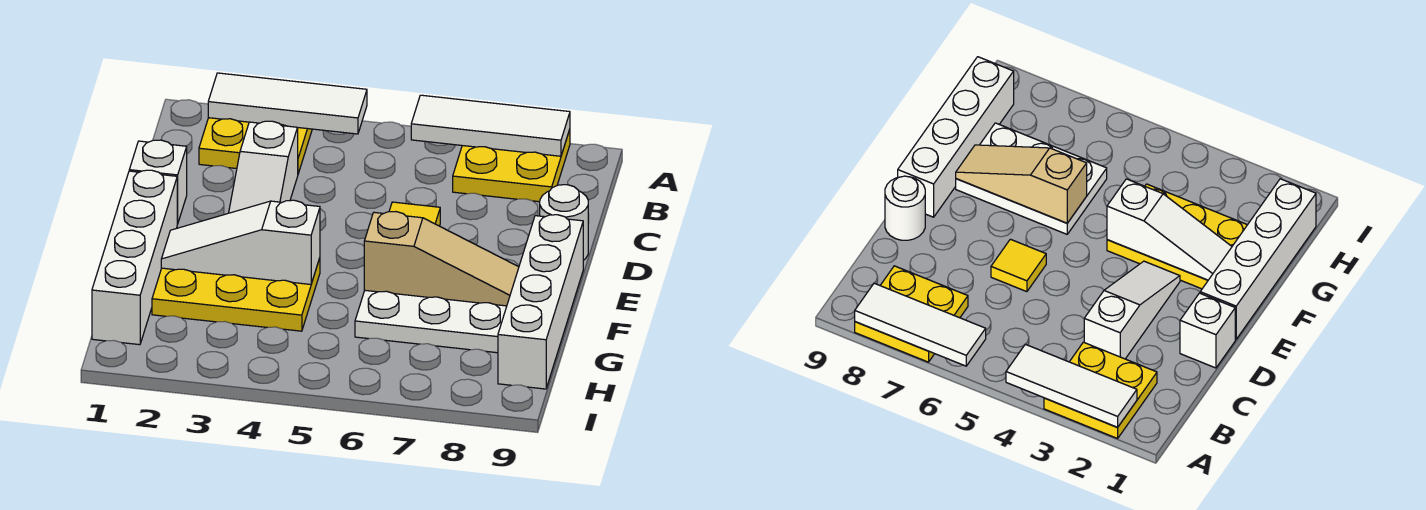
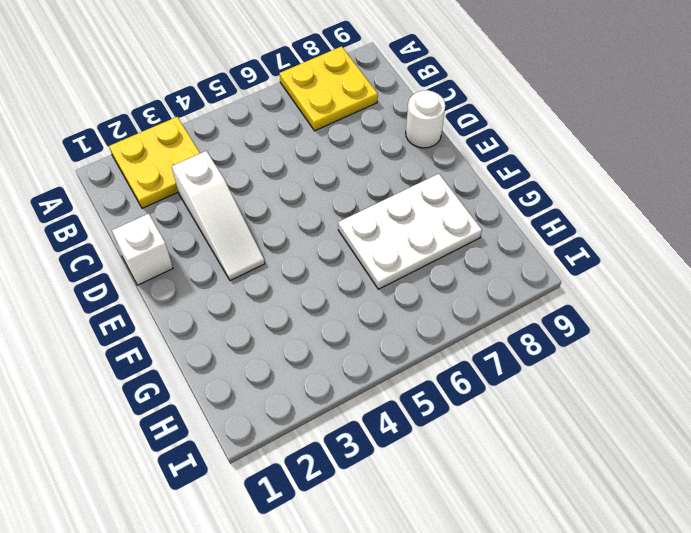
none -> yellow 1x1 tile [389,202,440,226]
none -> white 1x4 brick [92,170,177,345]
none -> white 1x4 brick [498,215,583,389]

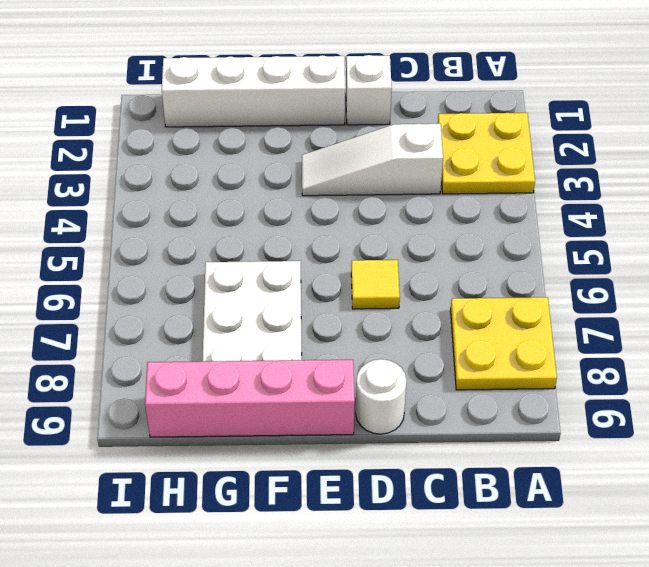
pink 1x4 brick [145,360,355,437] -> white 1x4 brick [498,215,583,389]
none -> yellow 2x3 plate [152,258,320,331]
none -> white 1x3 tile [208,73,367,134]
none -> white 1x3 tile [411,95,570,156]

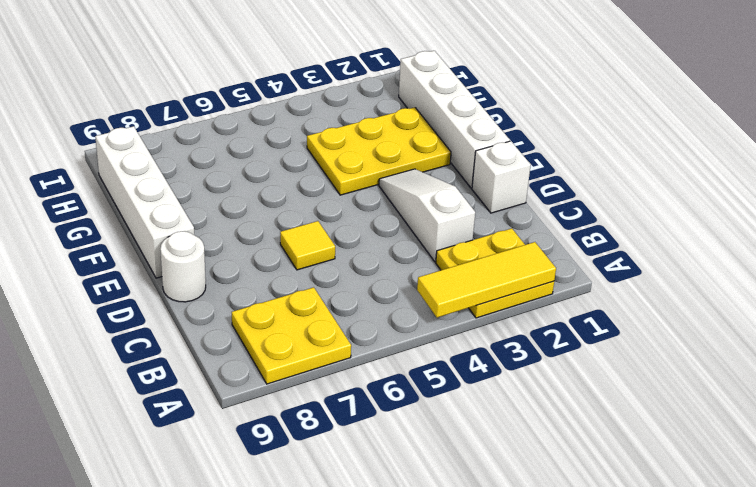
yellow 1x3 tile [417,242,556,318] -> white 1x3 tile [208,73,367,134]
none -> white 2x3 plate [355,290,507,353]
none -> white 1x3 tile [411,95,570,156]
none -> white 1x3 slope [161,200,320,284]

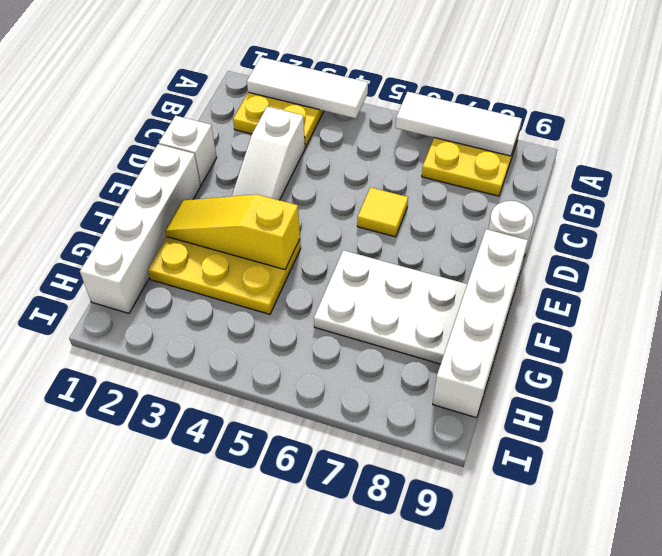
yellow 1x3 slope [165,194,300,270] -> white 1x3 slope [161,200,320,284]
none -> tan 1x3 slope [364,212,519,306]

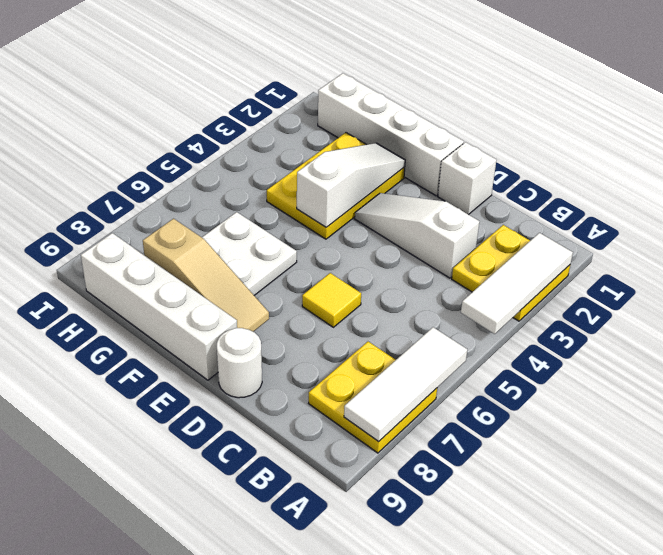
tan 1x3 slope [143,219,269,332] -> tan 1x3 slope turned to [364,212,519,306]

